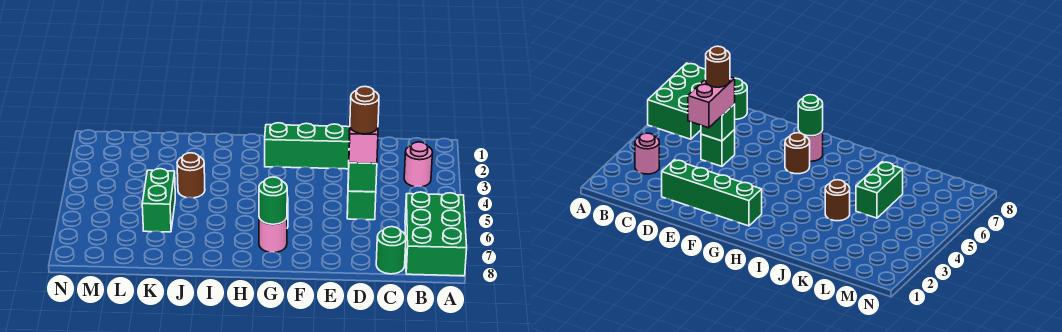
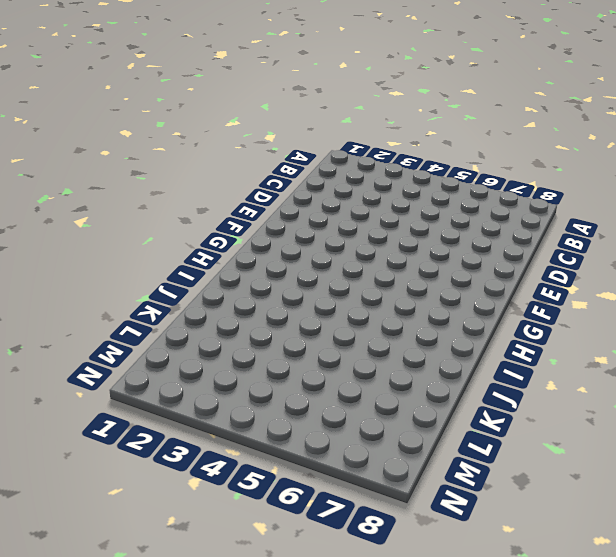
none -> green 2x3 brick [405,192,467,276]
none -> pink 1x1 round brick [404,142,433,187]
none -> green 1x1 round brick [376,227,406,274]

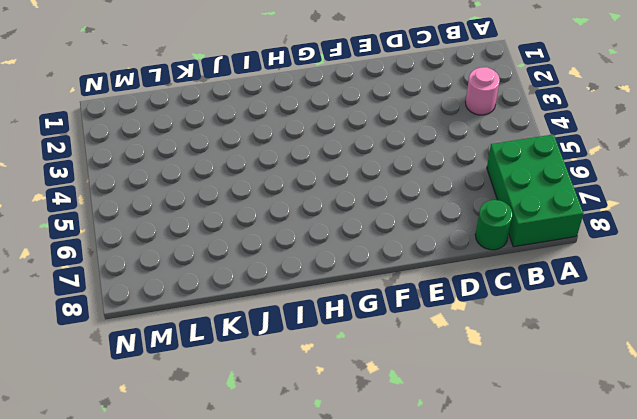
none -> green 1x4 brick [265,123,350,169]
none -> green 1x1 brick [347,191,376,220]
none -> brown 1x1 round brick [785,133,810,174]

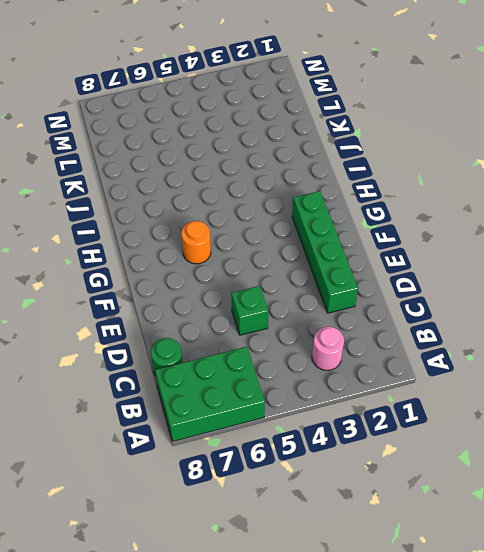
orange 1x1 round brick [181,221,211,264] -> brown 1x1 round brick [785,133,810,174]
none -> pink 1x1 round brick [259,218,287,252]
none -> brown 1x1 round brick [177,153,205,198]
none -> green 1x2 brick [142,169,175,232]

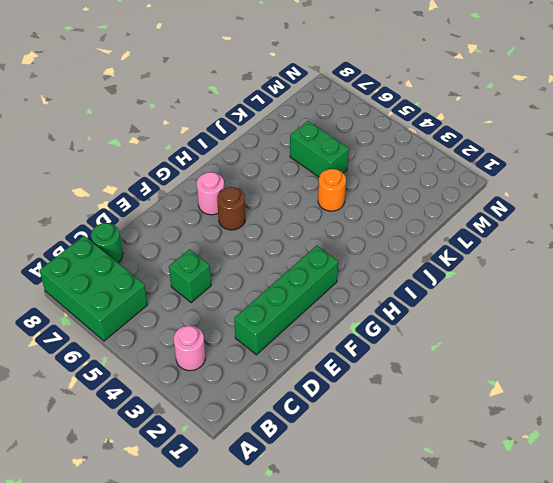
orange 1x1 round brick [318,169,346,211] -> brown 1x1 round brick [177,153,205,198]
none -> green 1x1 brick [348,163,377,192]
none -> green 1x1 round brick [259,177,287,224]
none -> pink 1x2 brick [349,102,378,163]

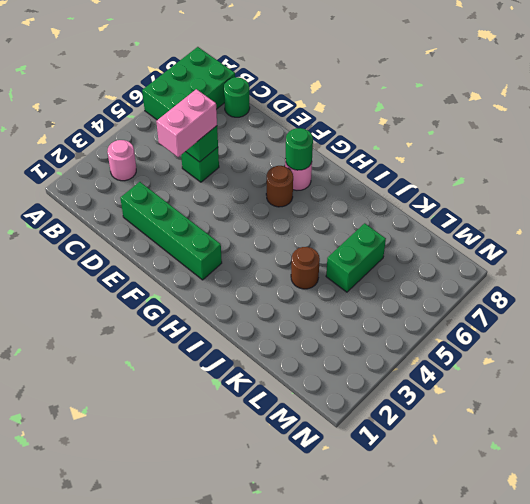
none -> brown 1x1 round brick [350,87,379,134]

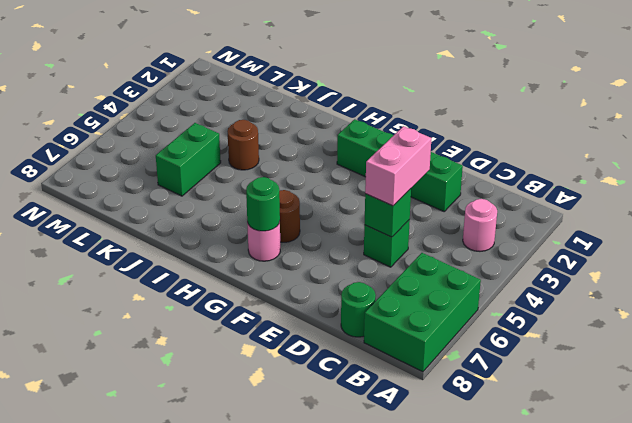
none -> brown 1x1 round brick [350,87,379,134]

